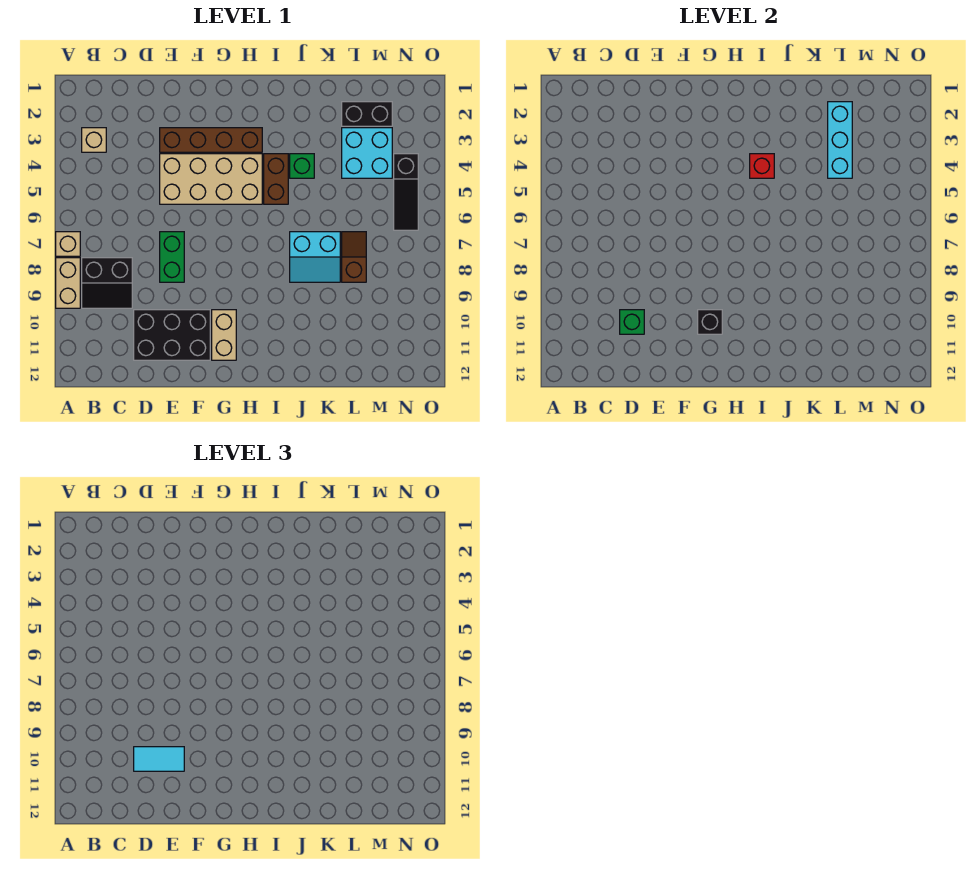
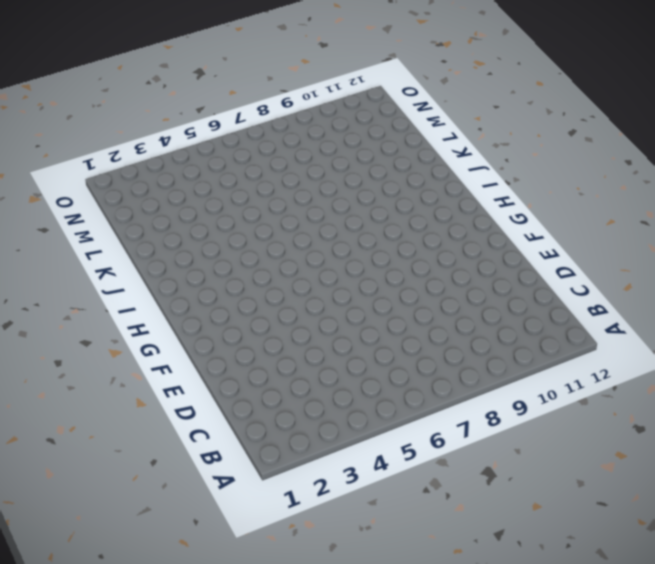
none -> tan 1x1 brick [56,232,80,256]
none -> tan 1x2 brick [56,258,80,308]
none -> tan 1x1 brick [82,128,106,152]

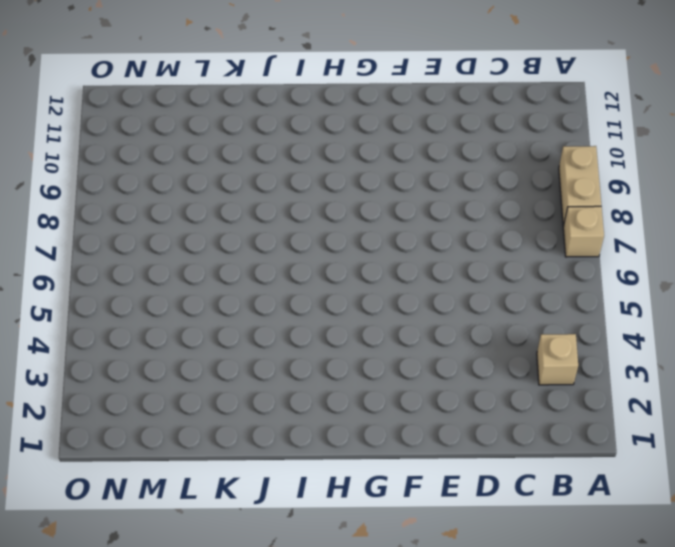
none -> black 2x2 slope [82,258,132,308]
none -> black 2x3 brick [134,310,210,360]
none -> brown 1x4 brick [160,128,262,152]

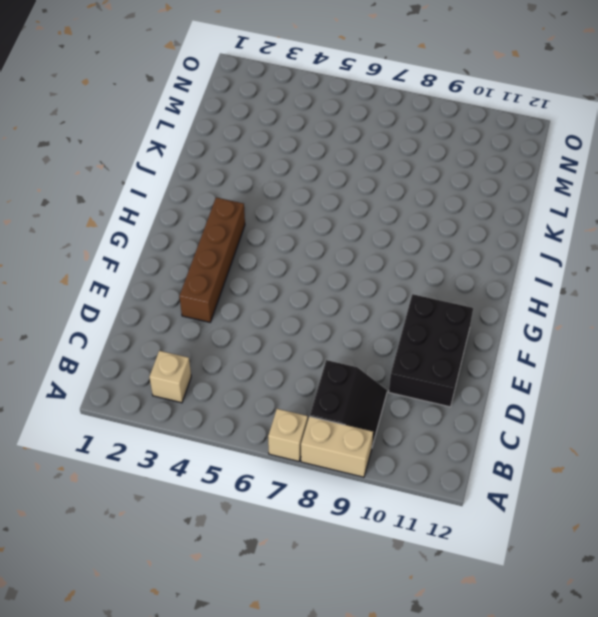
none -> tan 2x4 brick [160,154,262,204]
none -> green 1x2 brick [160,232,184,282]
none -> tan 1x2 brick [212,310,236,360]

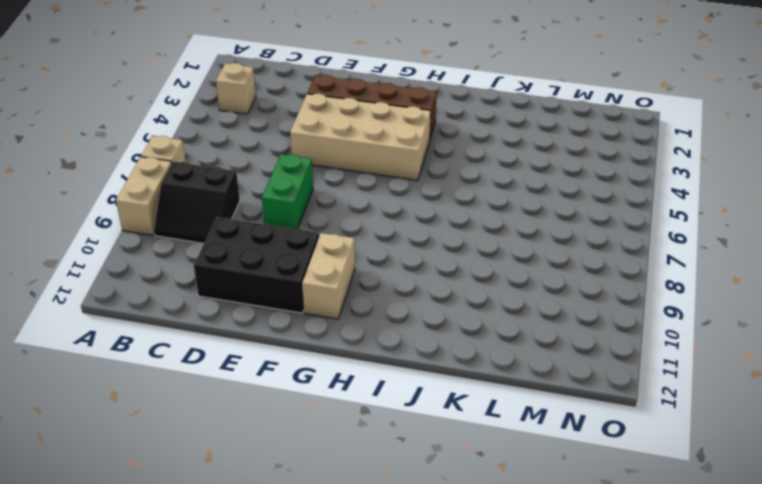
none -> brown 1x2 brick [264,154,288,204]
none -> green 1x1 brick [290,154,314,178]
none -> cyan 2x2 slope [290,232,340,282]

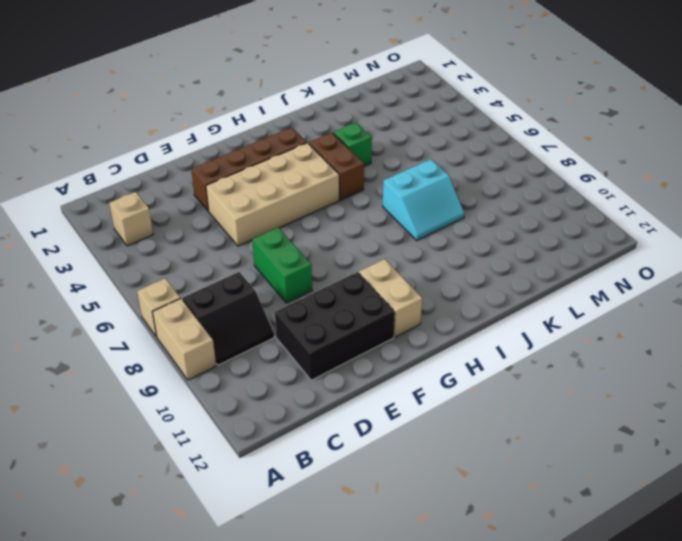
none -> black 1x2 brick [342,102,392,126]
none -> cyan 2x2 brick [342,128,392,178]
none -> brown 1x2 slope [342,232,366,282]

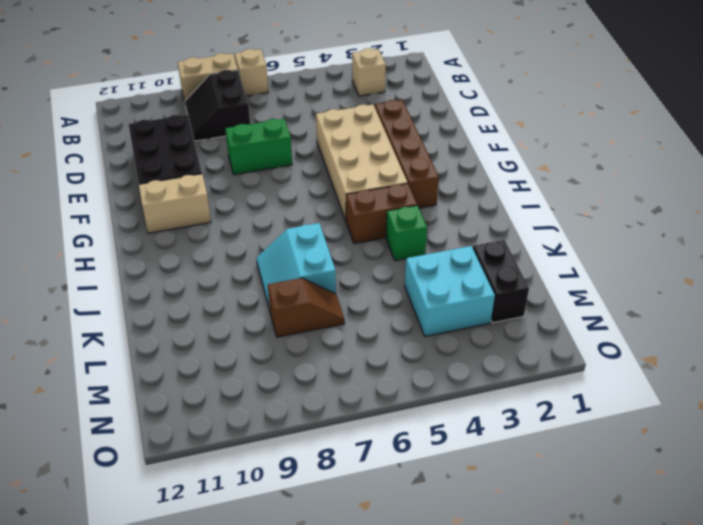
none -> black 1x3 slope [394,154,418,230]
none -> green 1x1 brick [620,310,644,334]
none -> black 1x1 brick [698,310,722,334]

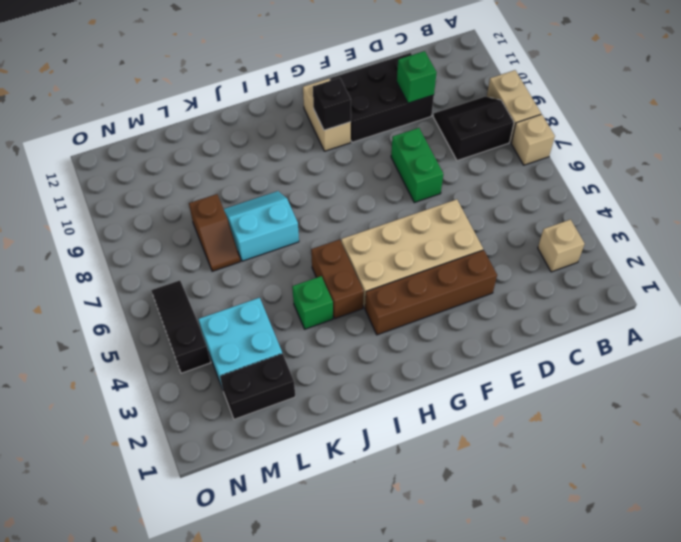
none -> red 1x1 brick [750,154,774,178]
none -> cyan 1x3 brick [828,102,852,178]
none -> cyan 1x2 tile [134,747,184,771]

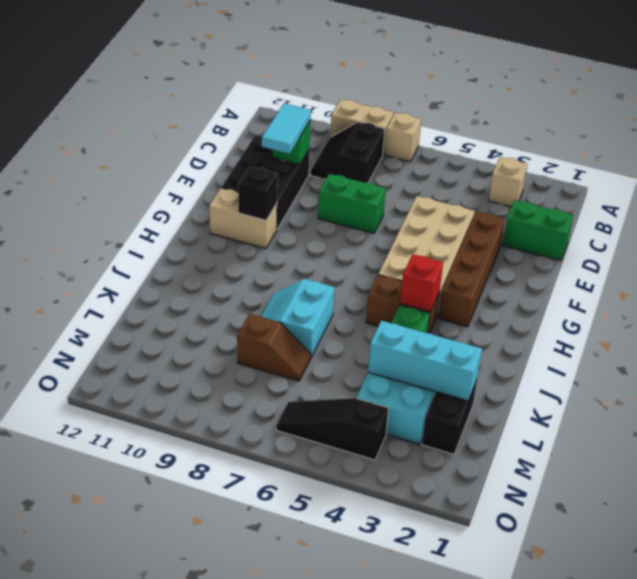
green 1x2 brick [503,200,573,261] -> none

